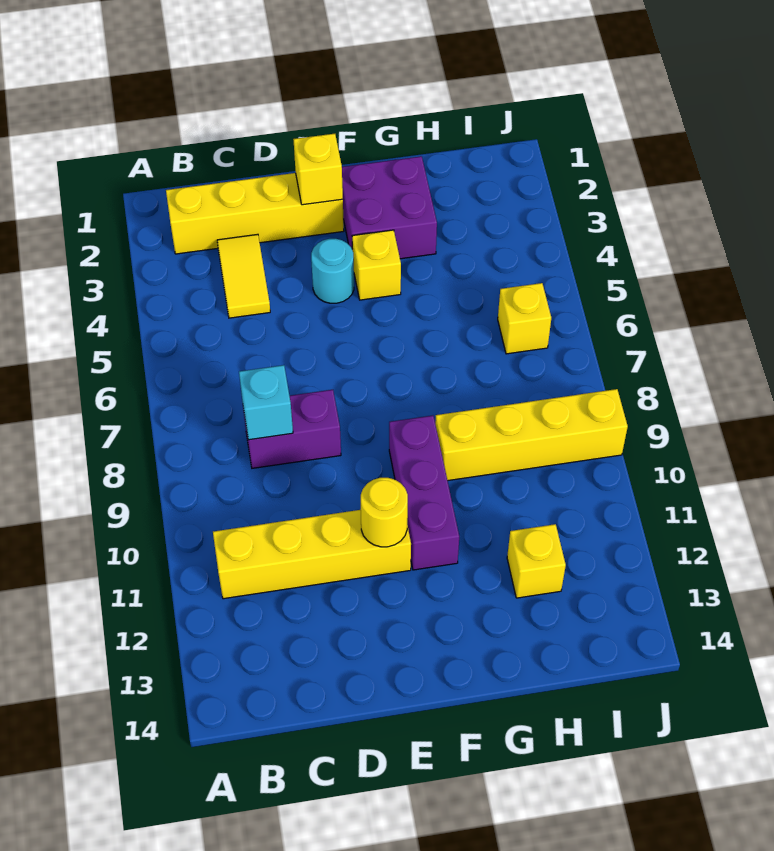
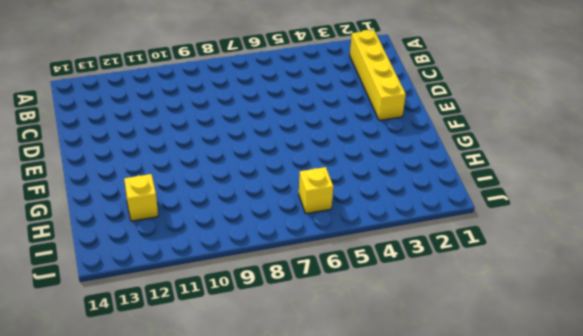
none -> yellow 1x4 brick [213,510,411,599]
none -> yellow 1x2 tile [217,234,270,318]
none -> purple 1x2 brick [243,390,341,468]

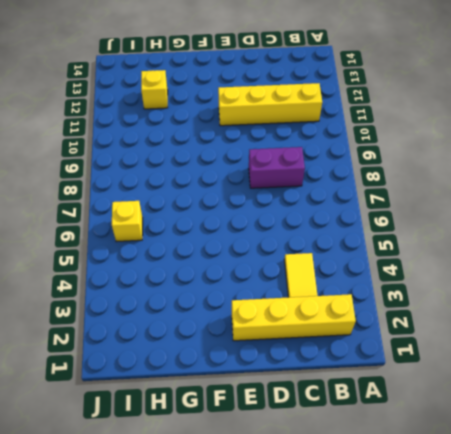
none -> cyan 1x1 round brick [311,239,354,303]
none -> purple 2x2 brick [342,156,437,259]
none -> yellow 1x1 brick [352,230,401,300]

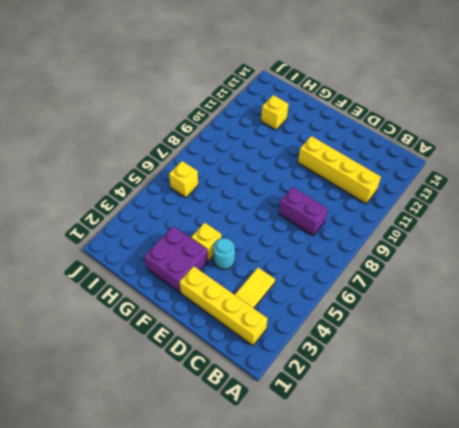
none -> purple 1x3 brick [389,416,459,570]
none -> yellow 1x4 brick [435,389,628,481]
none -> cyan 1x1 brick [239,365,293,440]

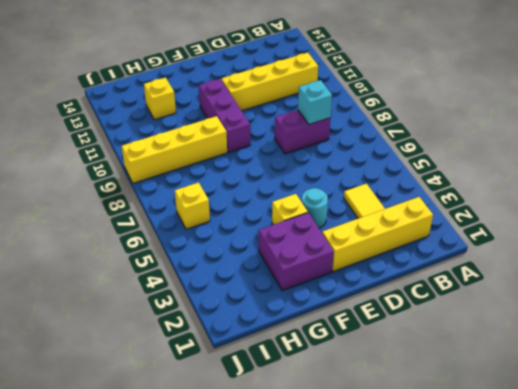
none -> yellow 1x1 brick [293,134,343,205]
none -> yellow 1x1 round brick [361,478,408,547]

